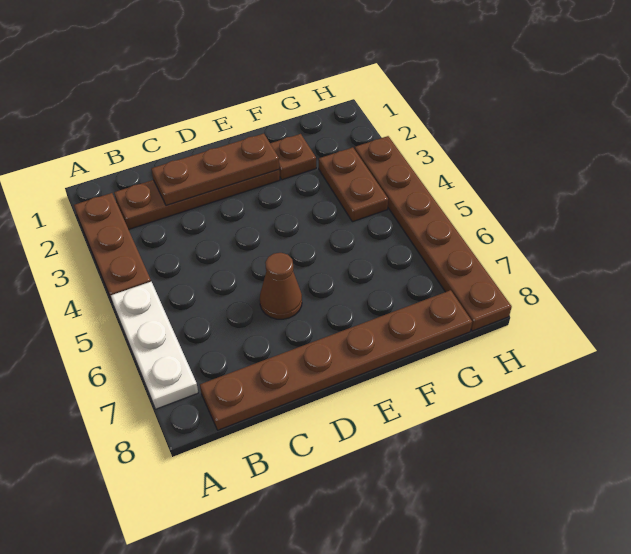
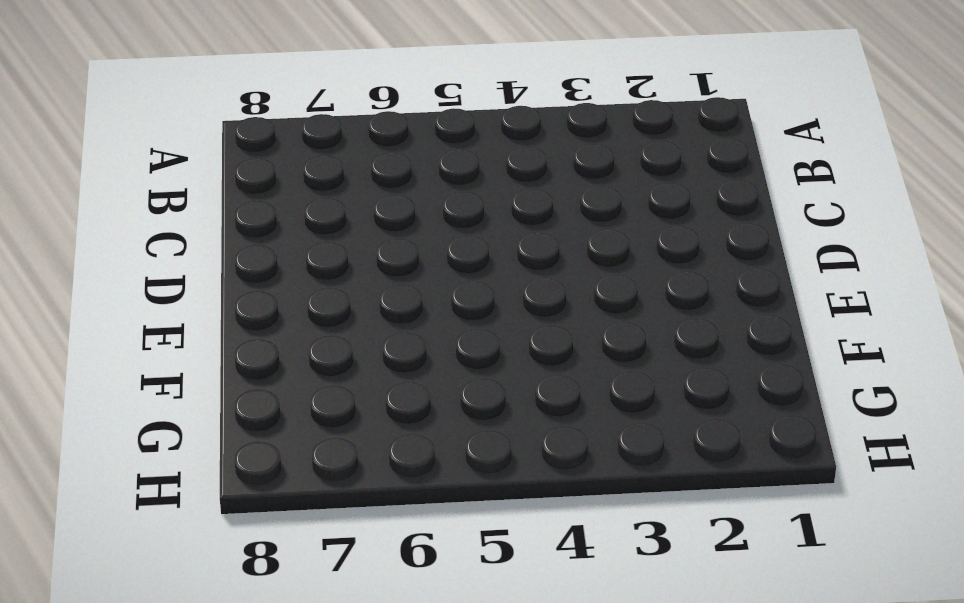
none -> brown 1x3 plate [74,193,151,301]
none -> white 1x3 plate [111,282,198,409]

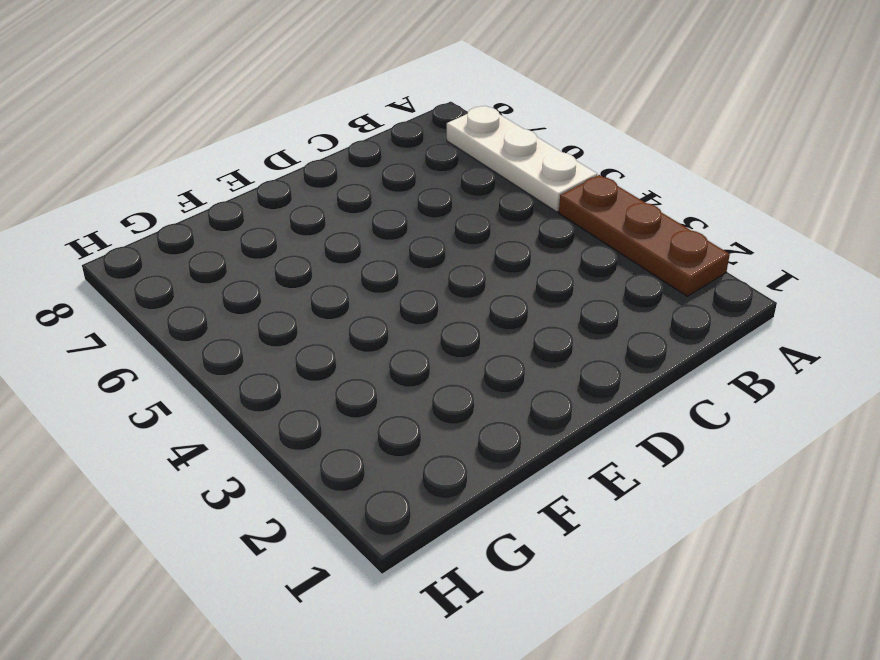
none -> brown 1x4 plate [114,170,280,230]
none -> brown 1x6 plate [200,290,472,430]

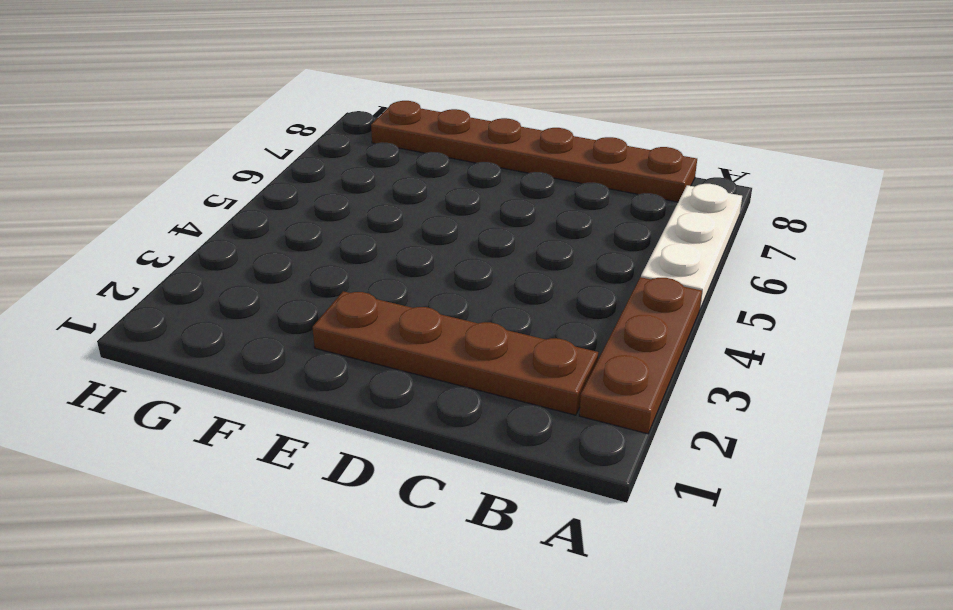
none -> brown 1x1 cone [260,253,302,319]
none -> brown 1x1 plate [270,134,316,180]

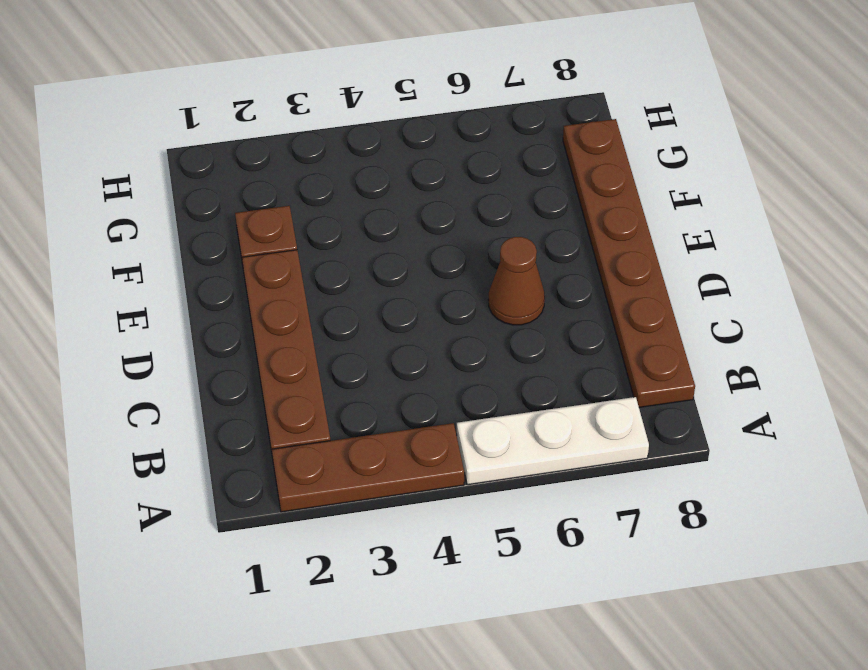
none -> brown 1x2 plate [319,147,388,222]
none -> brown 1x6 plate [355,136,512,331]

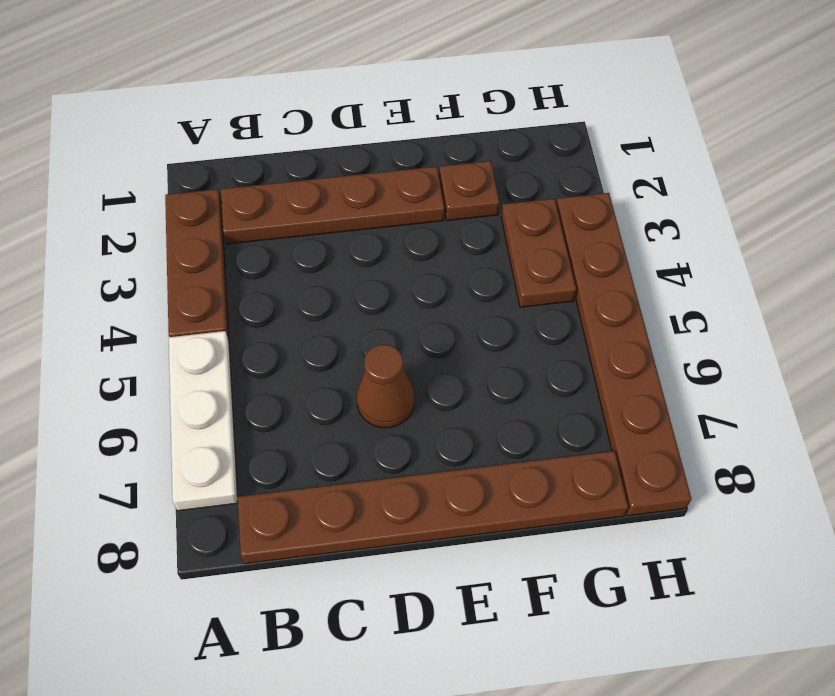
none -> brown 1x3 plate [151,134,279,206]

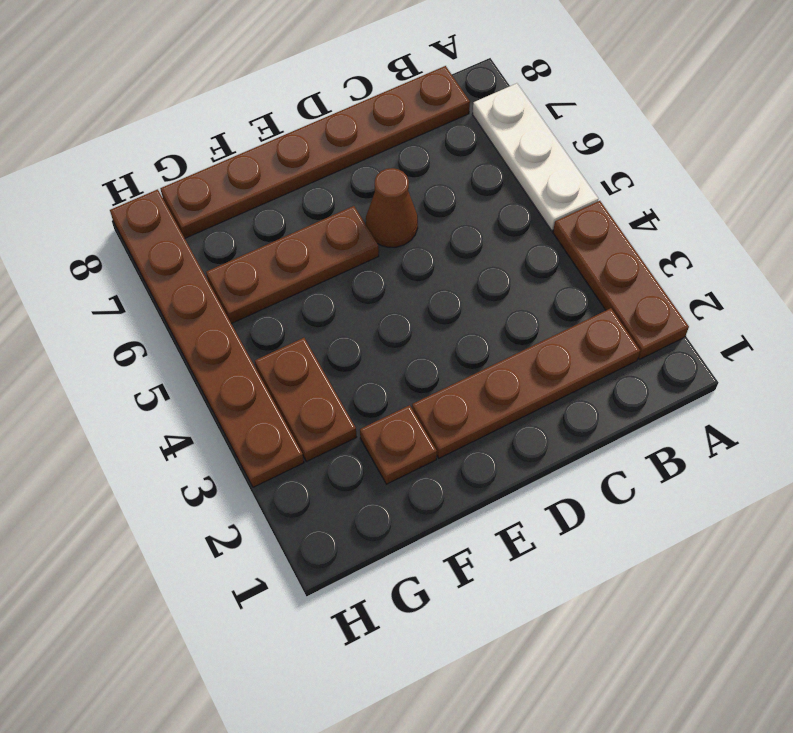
brown 1x3 plate [206,206,379,324] -> brown 1x3 plate moved to [151,134,279,206]

